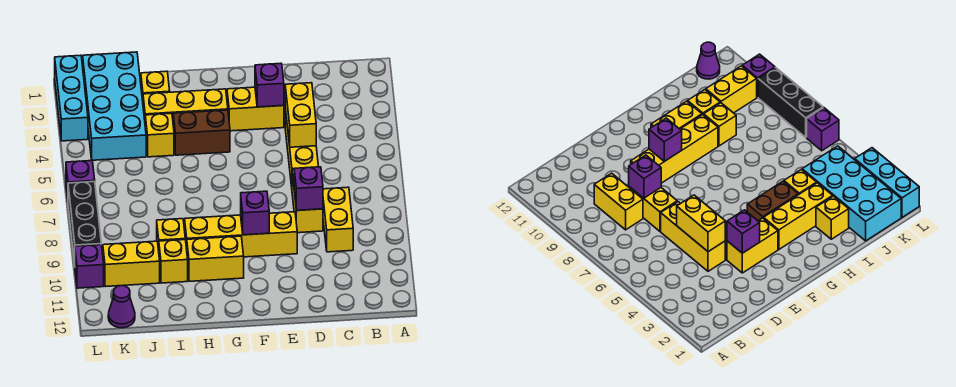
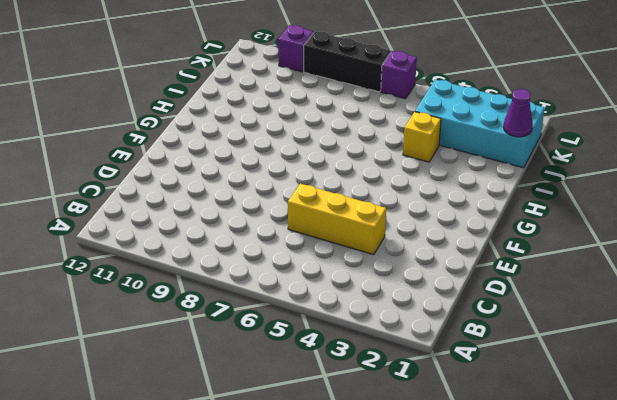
purple 1x1 cone [504,89,533,137] -> purple 1x1 cone moved to [108,286,135,328]
none -> yellow 1x2 brick [323,187,353,252]
none -> yellow 1x2 brick [292,170,323,233]
none -> yellow 1x2 brick [227,87,284,131]

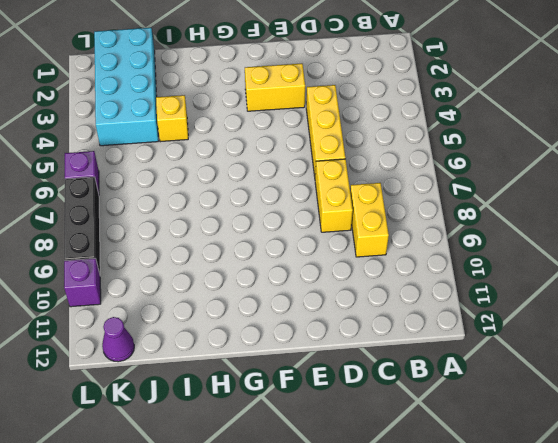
none -> yellow 1x4 brick [185,212,297,257]
none -> yellow 1x3 brick [143,89,228,120]
none -> brown 1x2 brick [173,110,230,155]

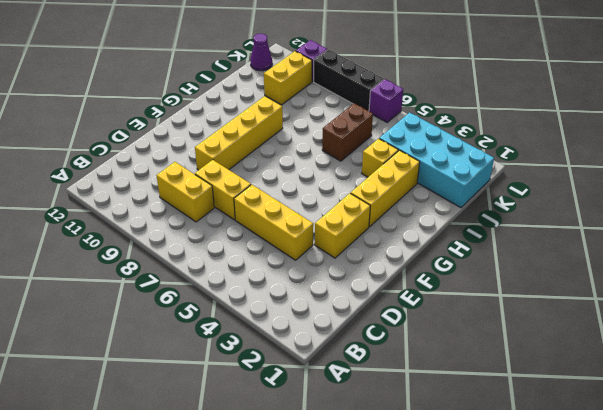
brown 1x2 brick [322,103,373,161] -> brown 1x2 brick moved to [173,110,230,155]
none -> yellow 1x2 brick [187,236,244,281]
none -> yellow 1x1 brick [141,71,170,101]
none -> yellow 1x1 brick [157,219,185,250]

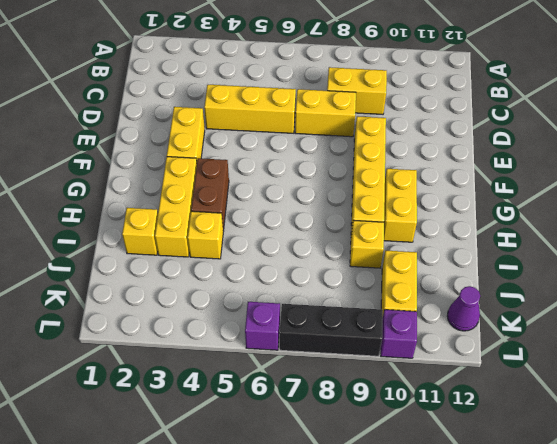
none -> yellow 1x1 brick [159,240,188,283]
none -> cyan 2x4 brick [83,52,146,160]
none -> cyan 1x3 brick [55,55,88,141]

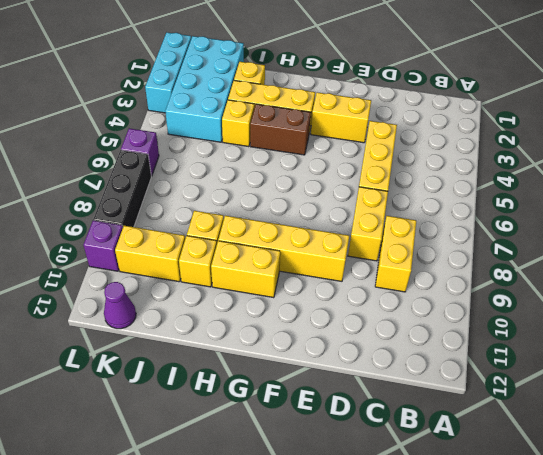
none -> yellow 1x2 brick [285,83,316,147]
none -> purple 1x1 brick [294,167,323,210]
none -> purple 1x1 brick [255,63,284,107]

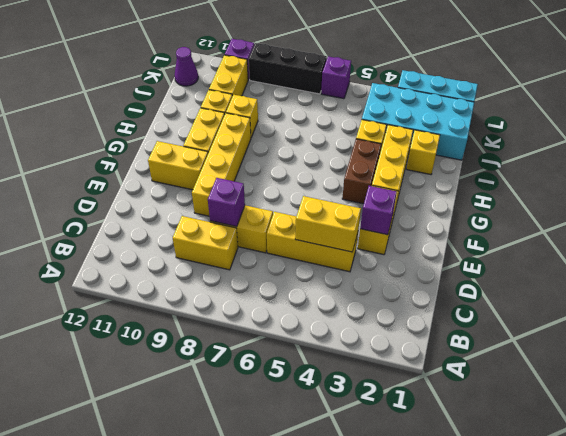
yellow 1x2 brick [148,141,208,190] -> none
none -> purple 1x1 brick [241,191,269,235]

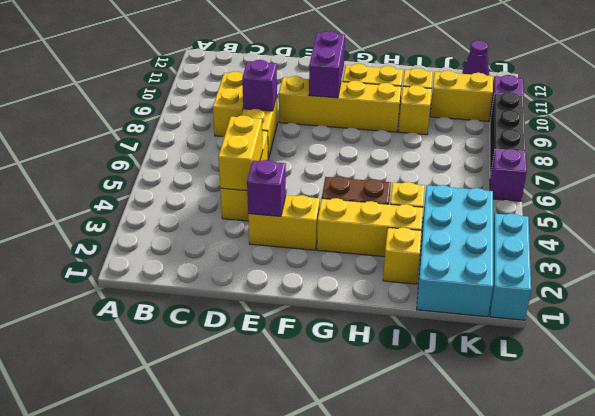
purple 1x2 brick [309,31,345,98] -> purple 1x1 brick [241,191,269,235]

